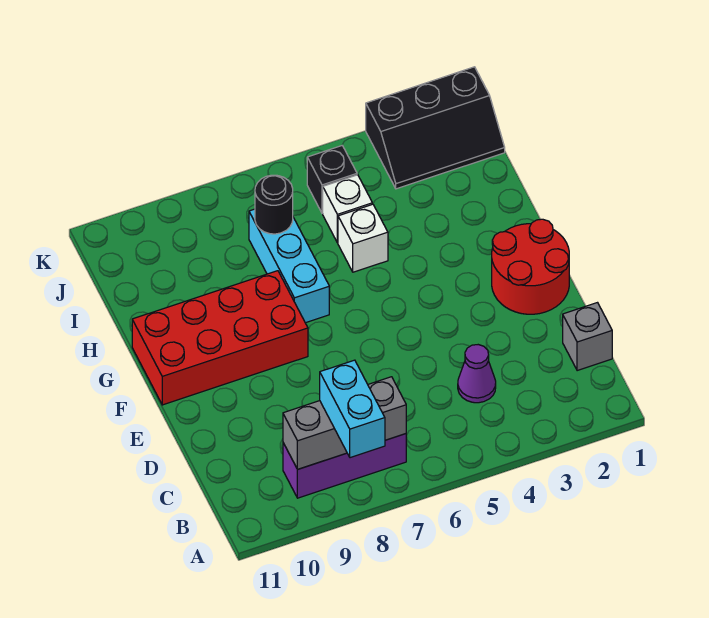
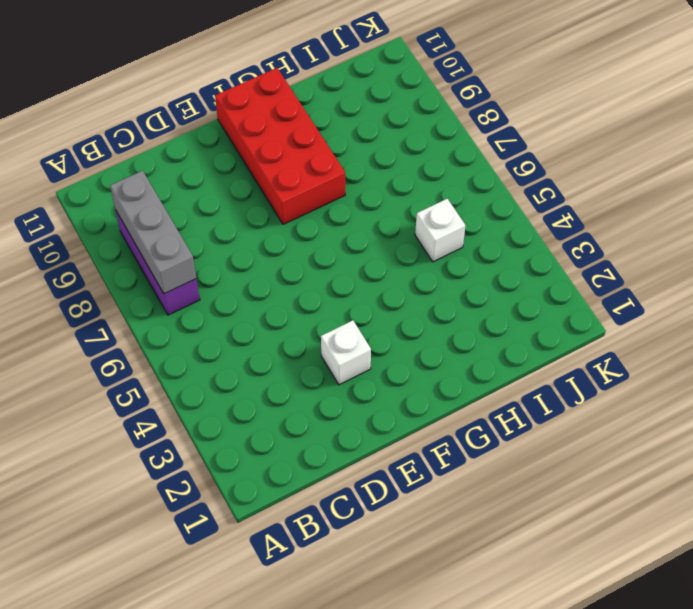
white 1x1 brick [321,320,371,385] -> white 1x1 brick moved to [338,204,388,272]
none -> grey 1x1 brick [563,303,612,371]
none -> purple 1x1 cone [458,345,496,403]
none -> red 2x2 round brick [492,219,569,314]

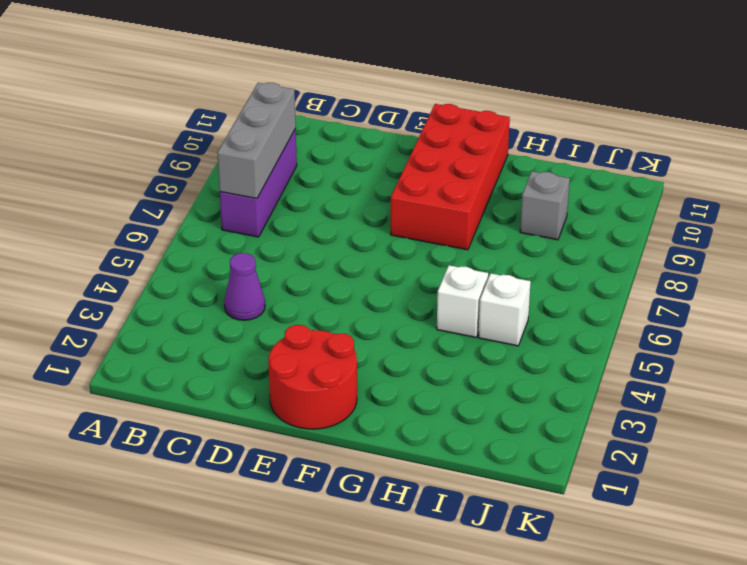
grey 1x1 brick [520,171,570,240] -> grey 1x1 brick moved to [563,303,612,371]
none -> cyan 1x3 brick [249,209,329,323]
none -> black 2x3 slope [366,67,505,189]
none -> black 1x1 brick [307,145,357,213]

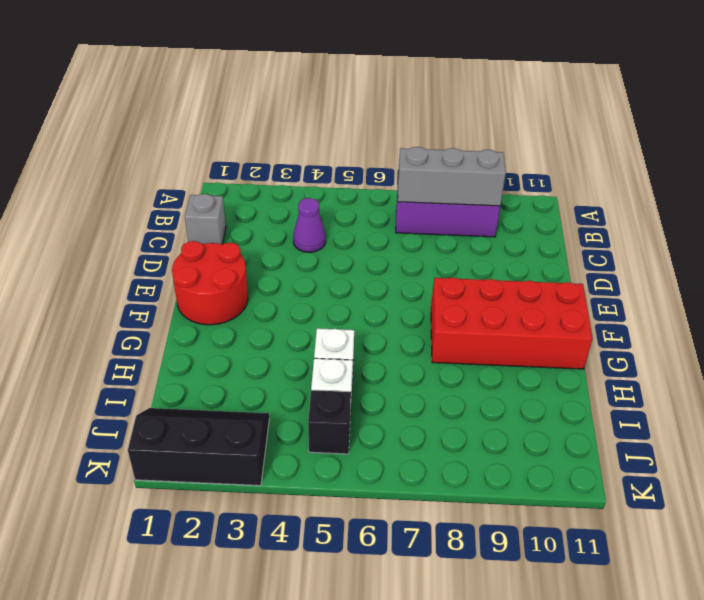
none -> cyan 1x3 brick [249,209,329,323]
none -> black 1x1 round brick [255,175,293,234]
none -> cyan 1x2 brick [320,360,385,458]

